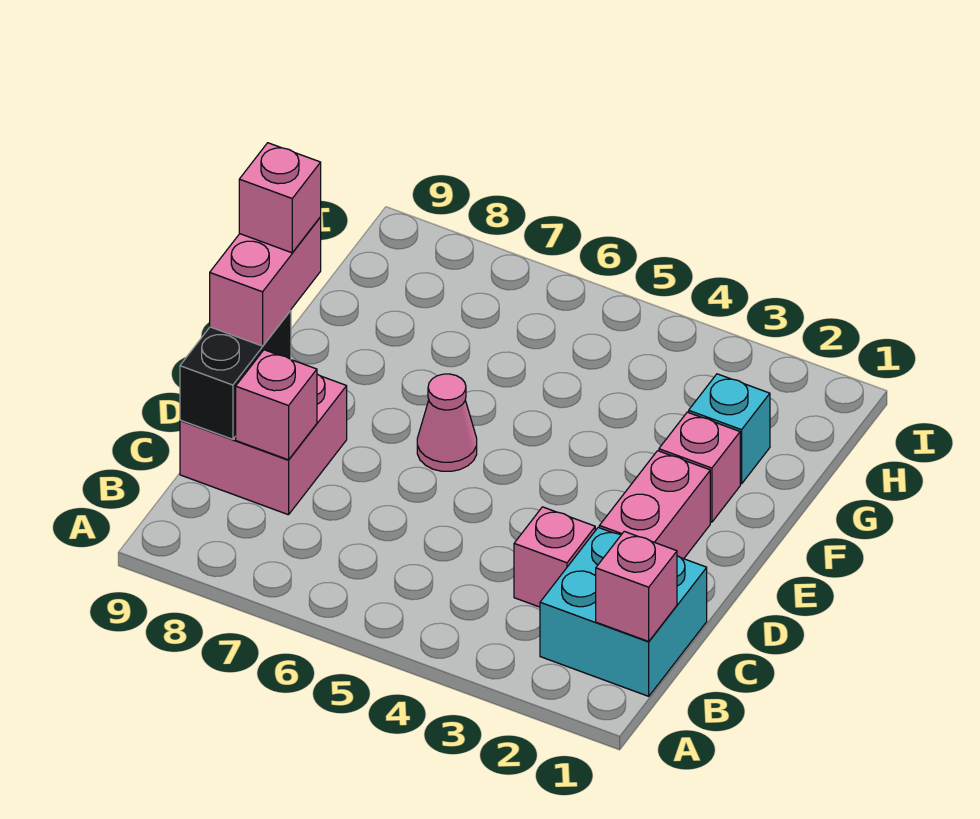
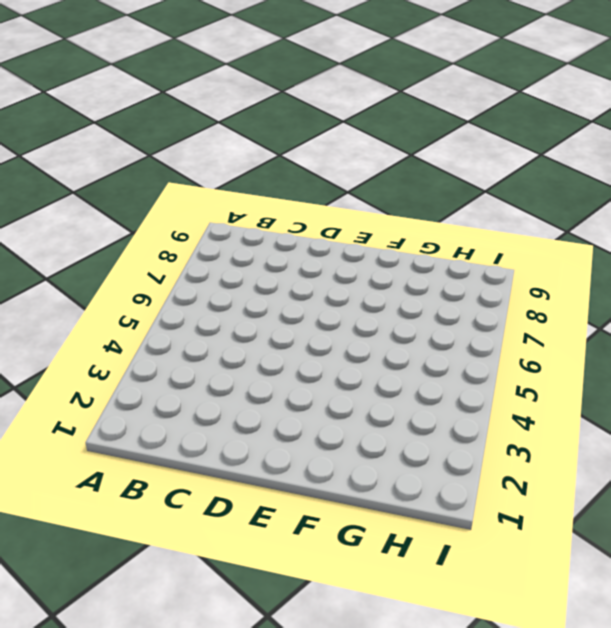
none -> cyan 2x2 brick [540,527,707,696]
none -> pink 1x1 brick [514,507,595,607]
none -> pink 2x2 brick [180,374,347,515]

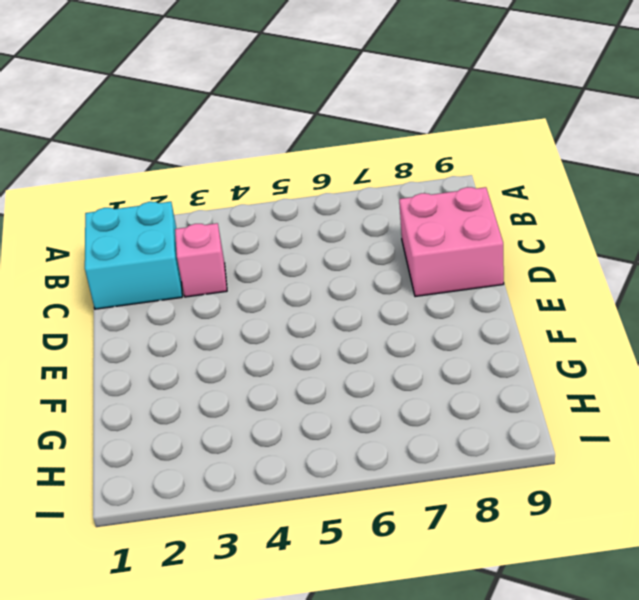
none -> pink 1x2 brick [599,451,710,559]
none -> pink 1x1 cone [417,374,477,471]
none -> pink 1x1 brick [659,412,740,522]

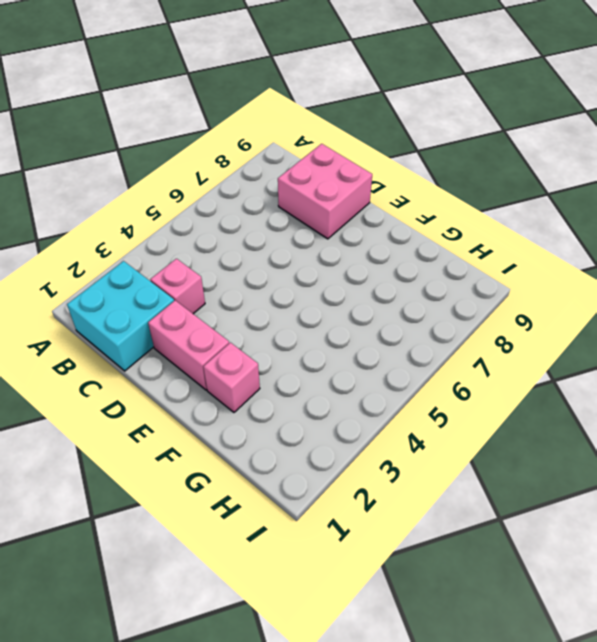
none -> pink 1x1 cone [417,374,477,471]
none -> cyan 1x1 brick [689,374,770,484]
none -> pink 1x1 brick [596,531,677,641]

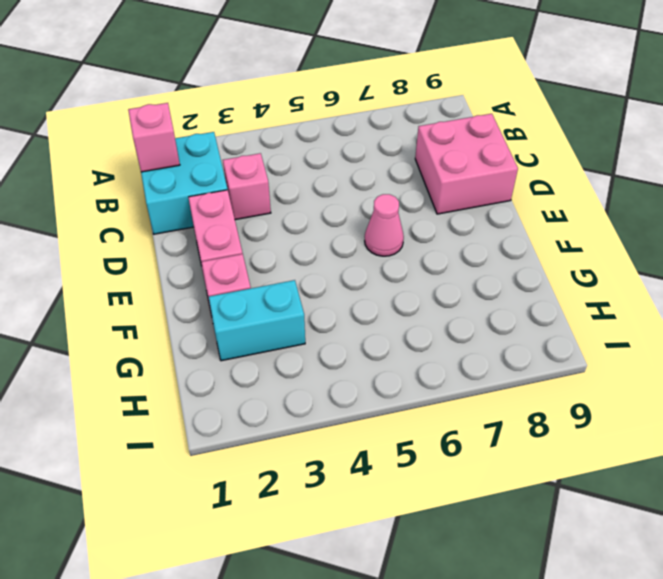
cyan 1x2 brick [209,280,305,361] -> cyan 1x1 brick [689,374,770,484]
none -> pink 1x1 brick [236,350,317,460]
none -> black 1x2 brick [180,310,291,439]
none -> pink 1x2 brick [210,217,321,346]

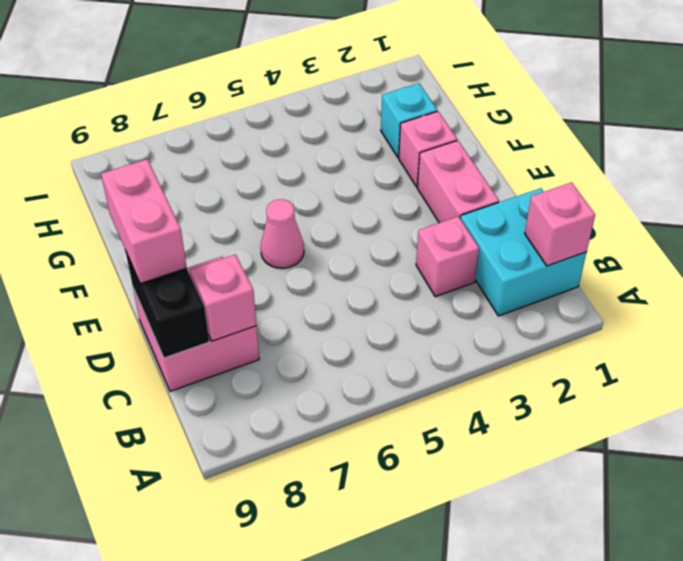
none -> pink 1x1 brick [239,143,321,253]

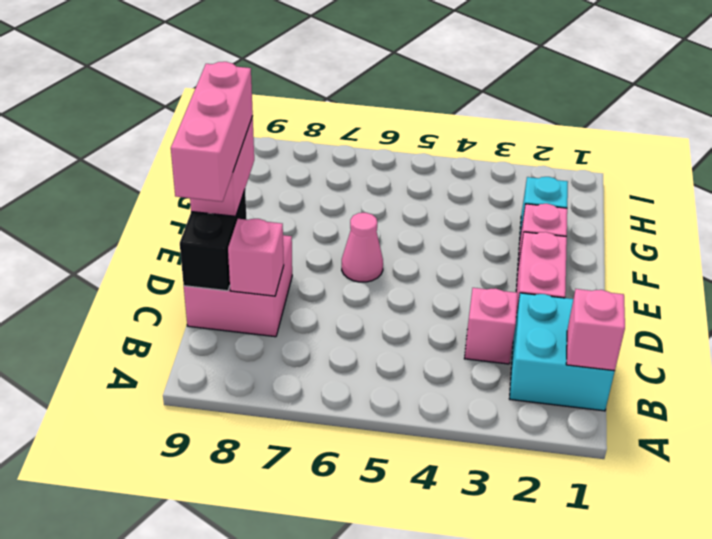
pink 1x3 brick [171,62,253,202] -> pink 1x1 brick [239,143,321,253]

